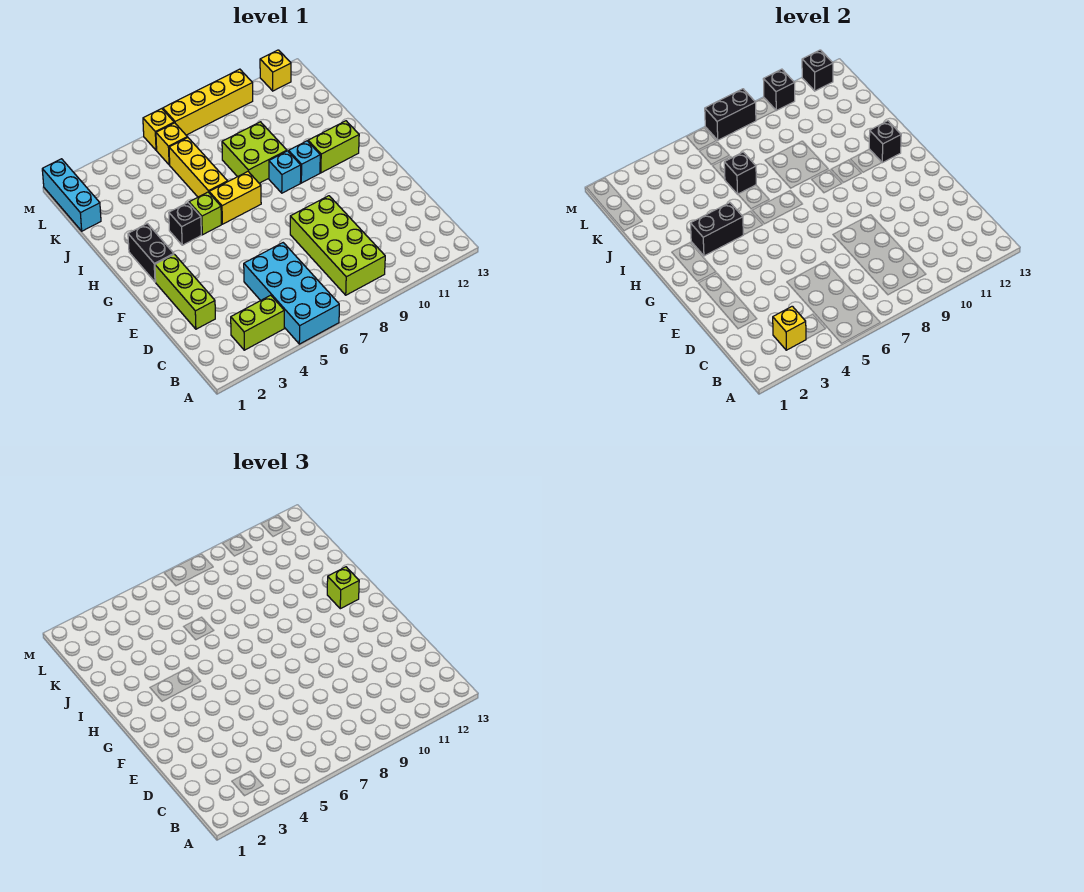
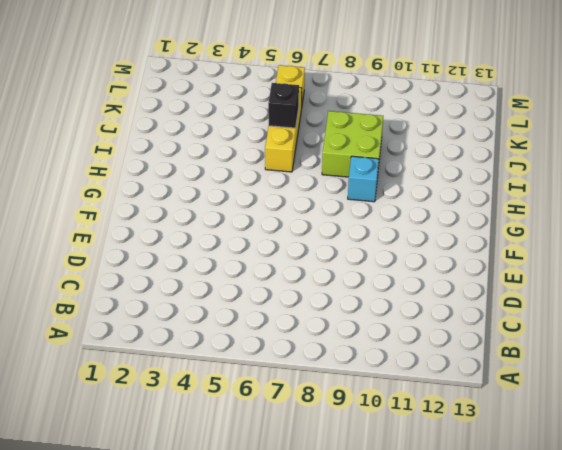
none -> cyan 2x4 brick [244,243,339,344]
none -> lime 1x2 brick [231,295,284,350]
none -> lime 2x4 brick [290,196,385,295]

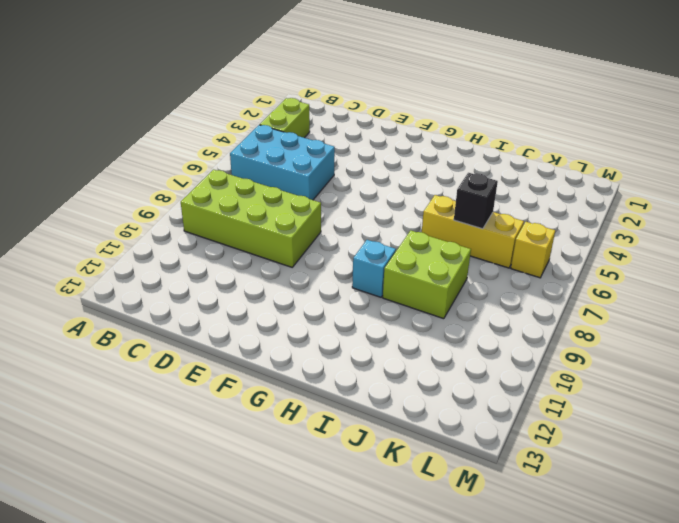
cyan 2x3 brick [230,125,335,200] -> cyan 2x4 brick [244,243,339,344]
none -> lime 1x3 brick [155,254,215,329]
none -> black 1x2 brick [128,224,174,282]
none -> black 1x1 brick [169,203,201,245]

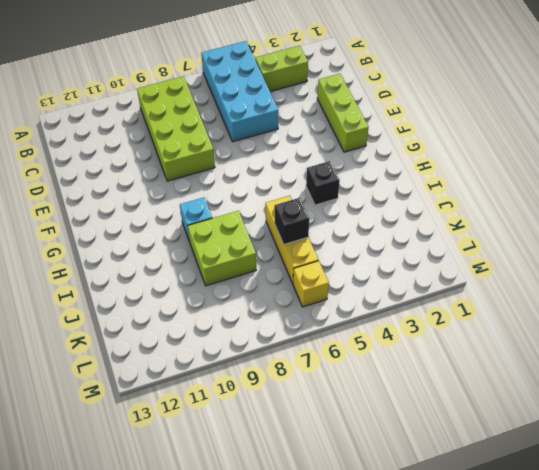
none -> black 1x2 brick [128,224,174,282]
none -> lime 1x1 brick [189,192,221,235]
none -> yellow 1x2 brick [209,172,261,224]

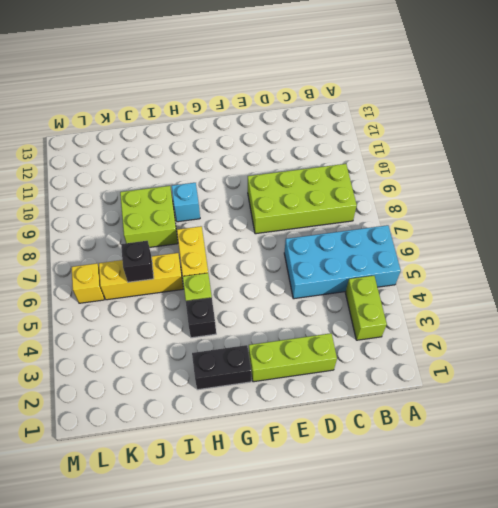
none -> cyan 1x1 brick [289,141,320,183]
none -> lime 1x2 brick [308,121,359,173]
none -> cyan 1x3 brick [42,159,101,231]

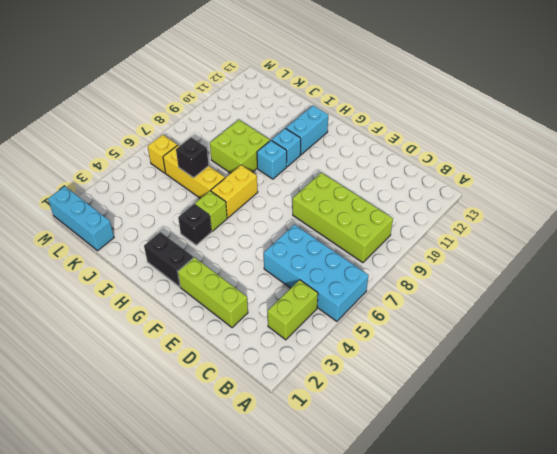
cyan 1x2 brick [286,106,328,155] -> lime 1x2 brick [308,121,359,173]
none -> yellow 1x1 brick [143,109,174,150]
none -> yellow 1x4 brick [163,69,253,135]
none -> yellow 1x1 brick [260,50,291,91]

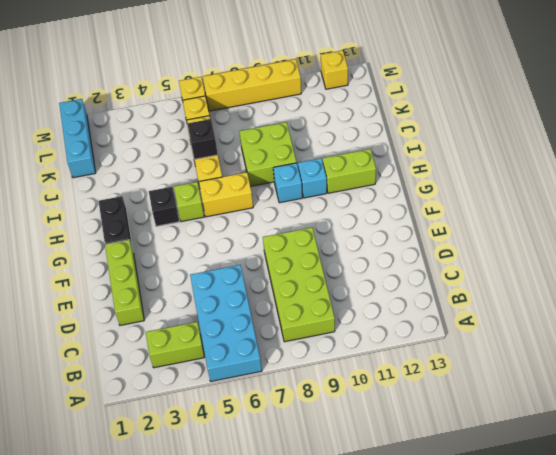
none -> yellow 1x1 brick [773,306,806,350]
none -> black 1x2 brick [690,203,743,256]
none -> black 1x1 brick [869,121,901,163]

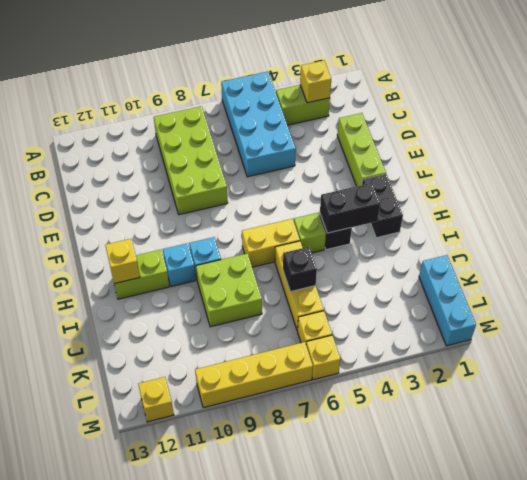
yellow 1x1 brick [105,239,140,284] -> black 1x1 brick [869,121,901,163]
none -> black 1x2 brick [705,89,756,140]
none -> black 1x1 brick [763,69,795,110]
none -> black 1x1 brick [802,50,833,91]

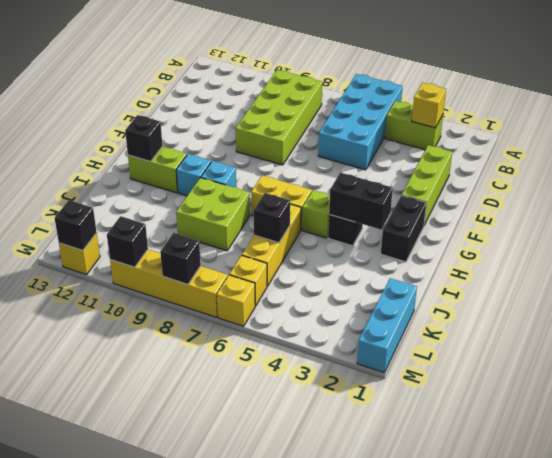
black 1x1 brick [160,233,201,284] -> black 1x2 brick [705,89,756,140]
none -> lime 1x1 brick [327,567,359,609]

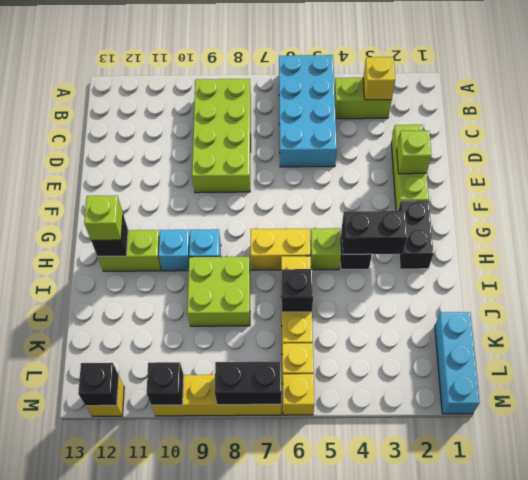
lime 1x1 brick [397,131,431,174] -> none

